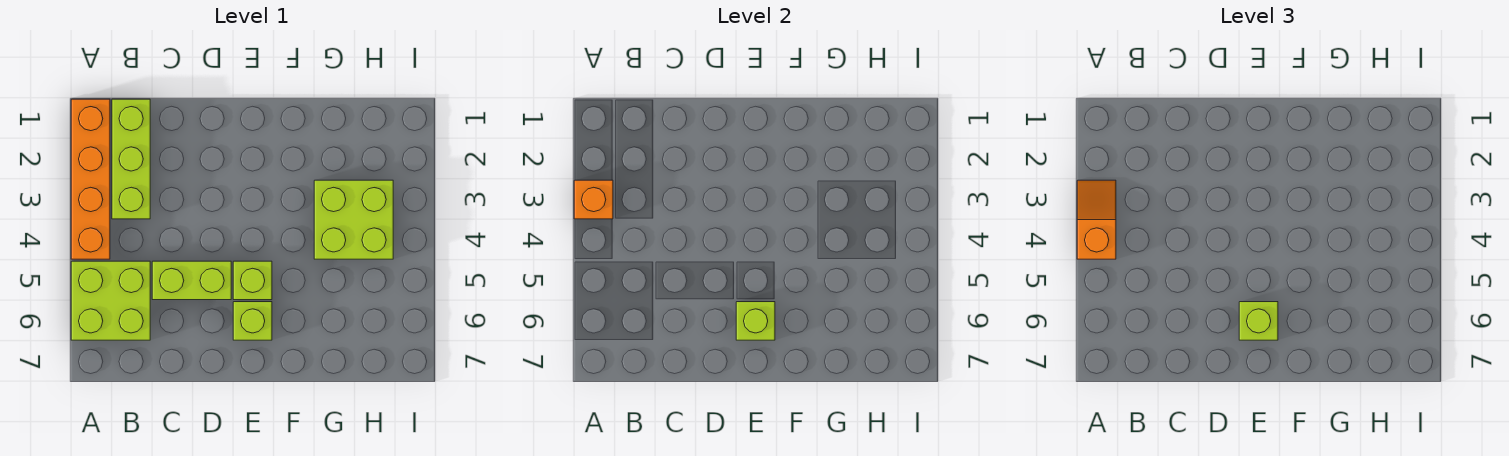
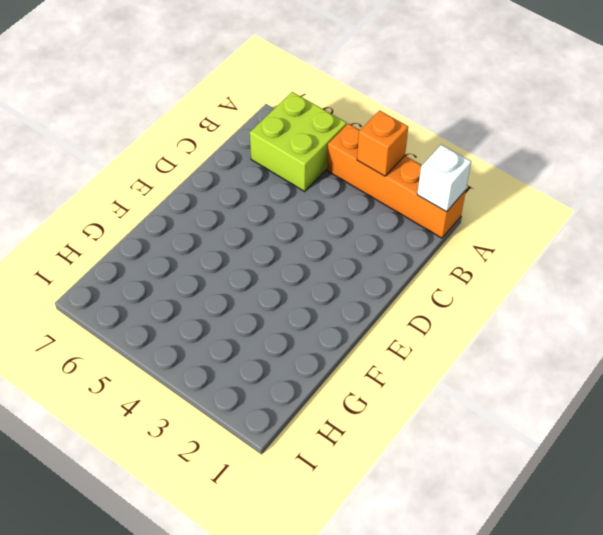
white 1x1 brick [417,145,471,212] -> none
none -> lime 1x3 brick [112,99,150,219]
none -> lime 1x2 brick [152,261,231,300]

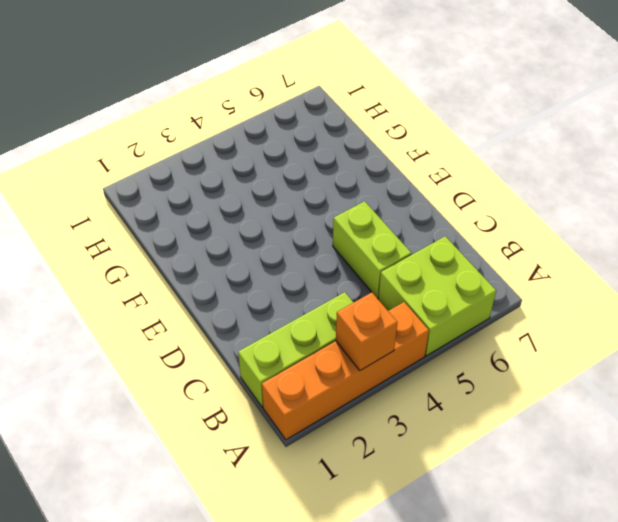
none -> lime 1x1 brick [233,261,272,300]
none -> lime 1x1 brick [233,302,272,340]

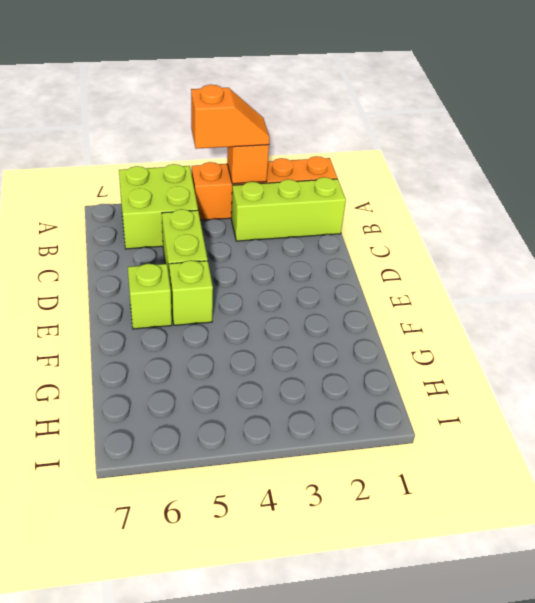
none -> lime 2x2 brick [314,180,393,259]
none -> lime 1x1 brick [736,302,775,340]

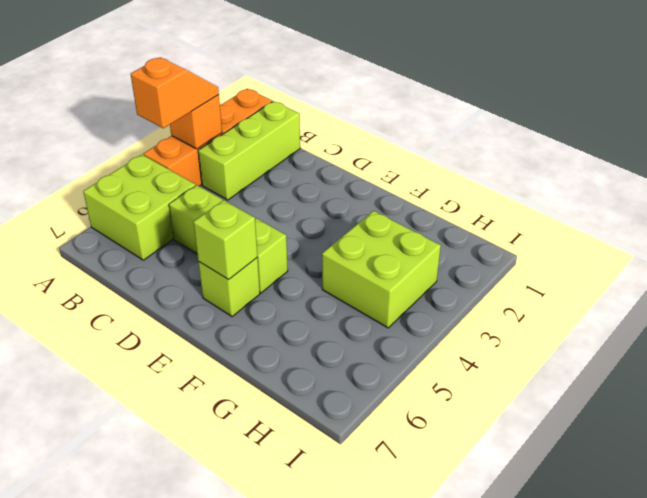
none -> lime 1x1 brick [1239,302,1278,340]

